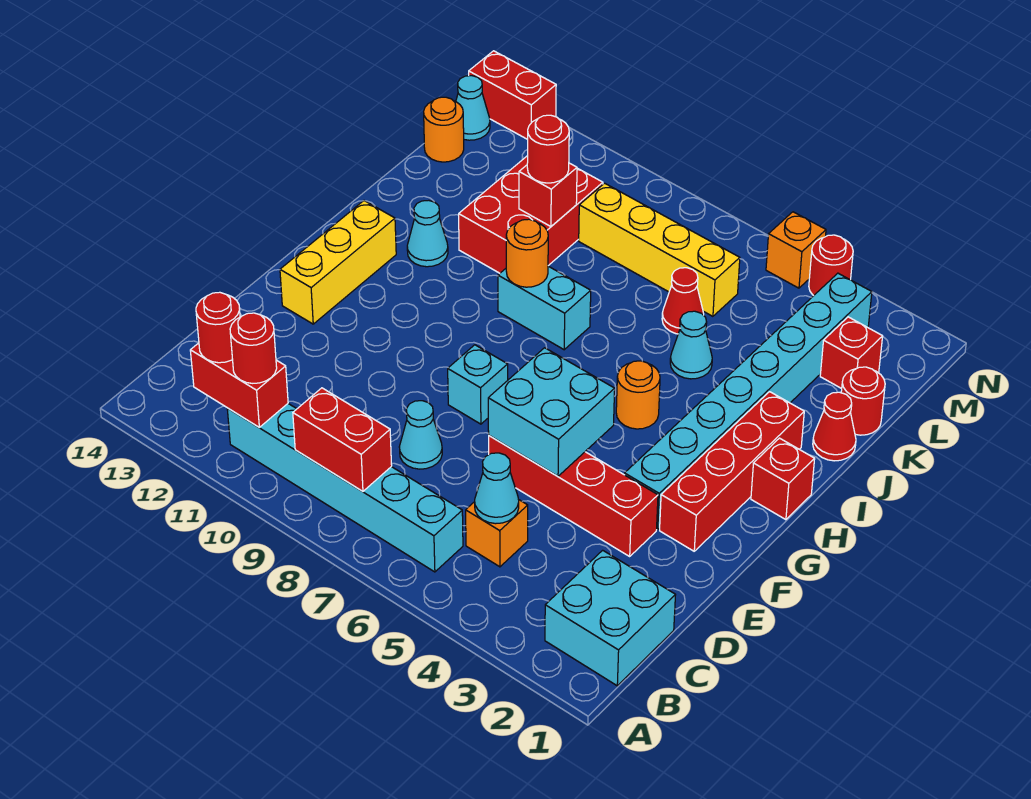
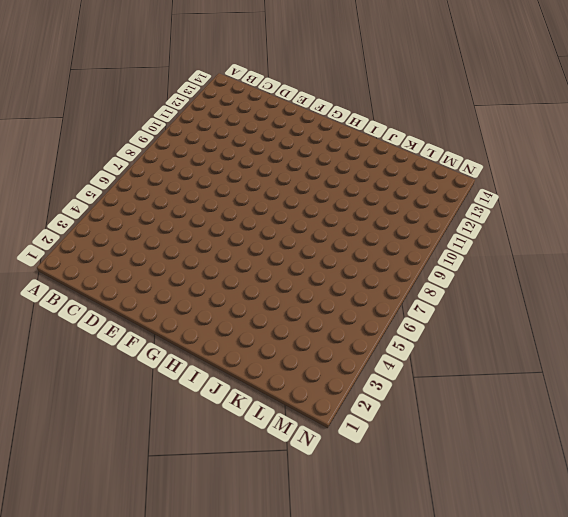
none -> cyan 2x2 brick [545,550,675,686]
none -> cyan 1x6 brick [227,404,463,572]
none -> orange 1x1 brick [466,500,528,567]
none -> cyan 1x1 cone [399,401,442,469]

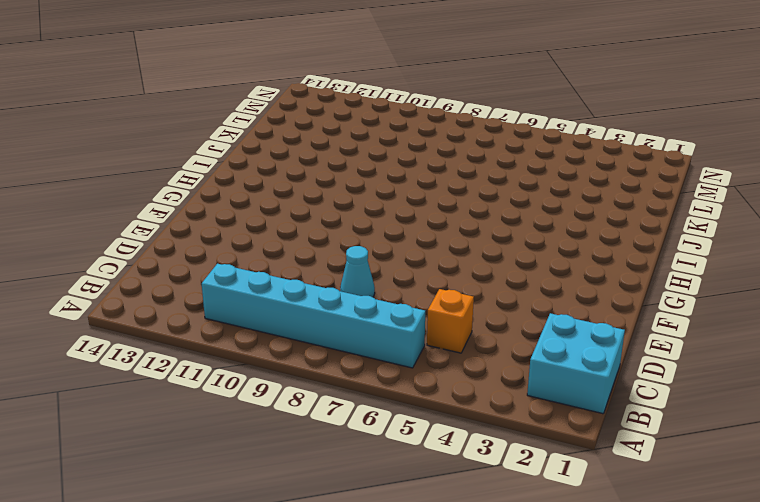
none -> red 1x4 brick [489,436,658,556]
none -> red 1x4 brick [660,392,804,551]
none -> cyan 1x8 brick [625,273,872,529]
none -> cyan 1x1 brick [448,345,508,424]

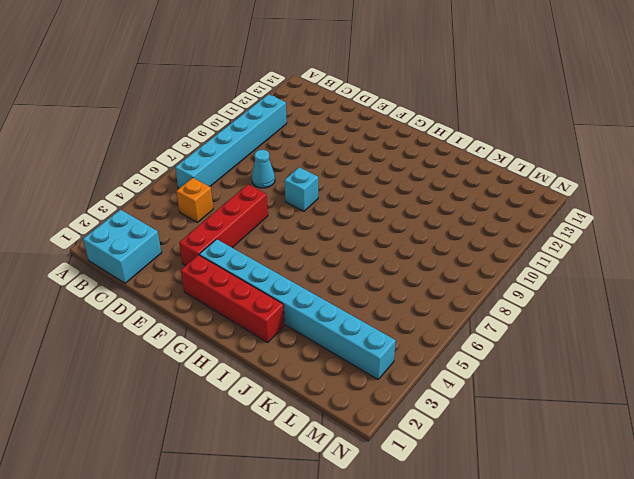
none -> yellow 1x3 brick [280,201,396,324]
none -> red 1x1 brick [751,438,815,520]
none -> orange 1x1 round brick [616,361,660,429]
none -> cyan 1x2 brick [498,266,591,350]

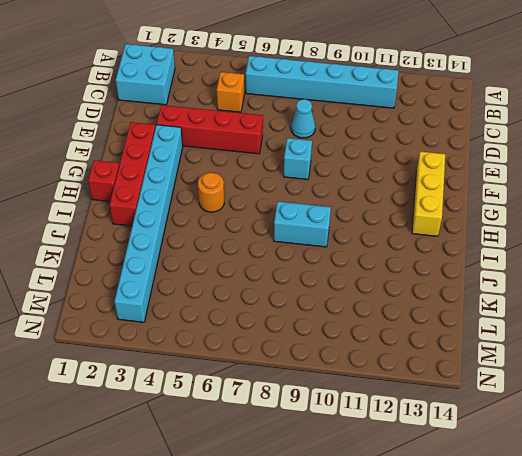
none -> cyan 1x1 cone [407,200,448,267]
none -> red 1x1 cone [813,392,856,461]
none -> cyan 1x1 cone [670,311,712,379]
none -> red 2x3 brick [459,156,603,273]

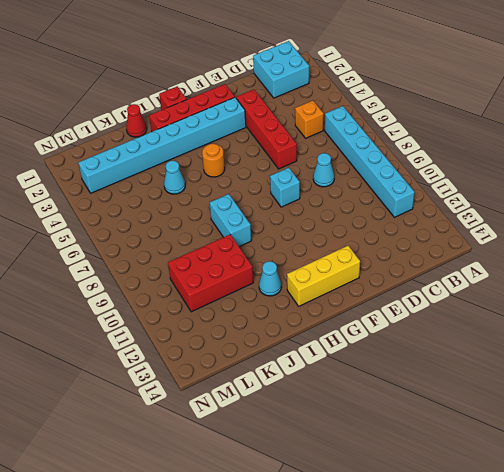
none -> red 1x1 round brick [841,367,885,435]
none -> red 1x1 cone [662,268,704,334]
none -> red 1x1 brick [820,317,883,389]
none -> yellow 1x4 brick [579,183,740,316]

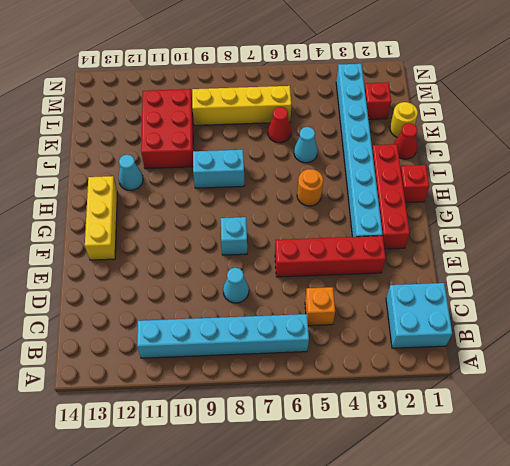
yellow 1x1 round brick [390,102,418,137] -> red 1x1 round brick [841,367,885,435]
none -> orange 1x1 round brick [424,97,464,162]
none -> cyan 1x1 cone [456,76,490,140]
none -> red 1x1 round brick [809,235,853,296]
none -> orange 1x1 brick [766,212,826,288]

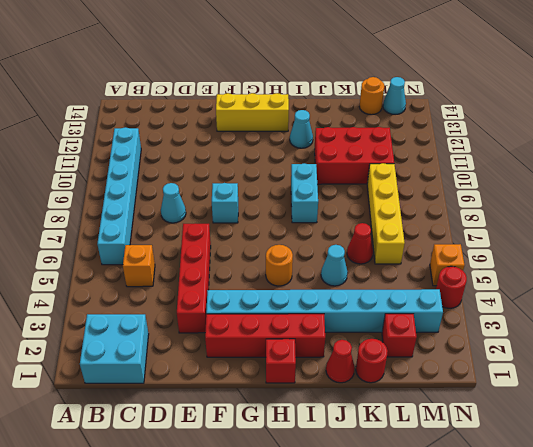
none -> red 1x2 brick [469,51,556,140]
none -> red 1x2 brick [293,388,392,491]
none -> red 1x2 brick [190,343,288,427]
none -> cyan 1x1 cone [475,453,519,524]

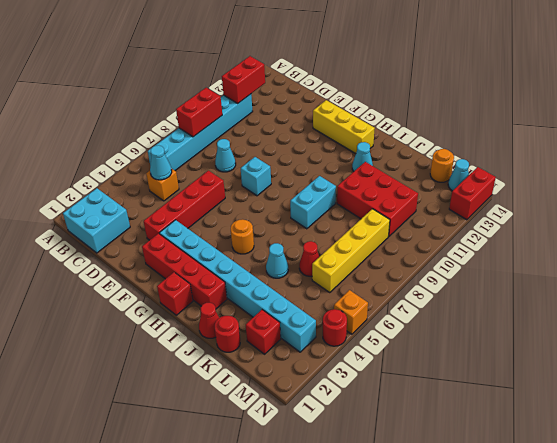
none -> cyan 2x2 brick [488,348,615,476]
none -> orange 1x1 round brick [506,219,548,287]
none -> red 1x1 brick [519,163,577,226]
none -> red 1x1 round brick [230,313,277,383]

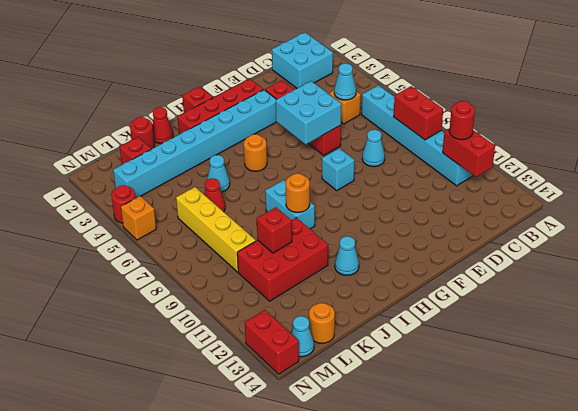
none -> yellow 1x3 brick [280,201,396,324]
none -> red 1x1 round brick [196,292,240,363]
none -> red 1x1 round brick [527,115,569,183]

